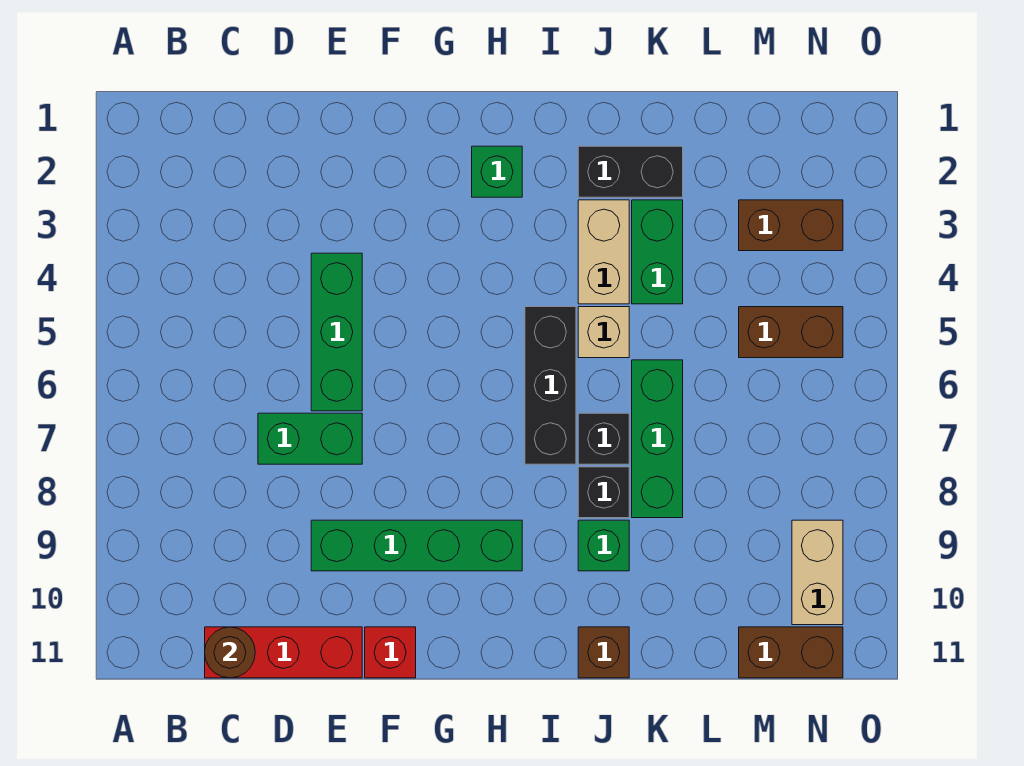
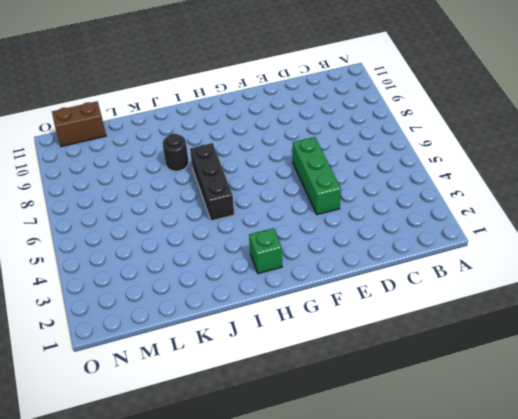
black 1x1 round brick [162,134,189,171] -> black 1x1 brick [578,467,629,518]
none -> red 1x3 brick [205,627,362,678]
none -> green 1x2 brick [258,413,362,464]
none -> green 1x4 brick [311,520,522,571]

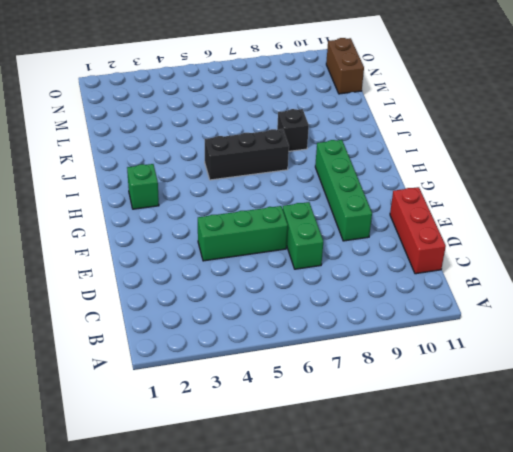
none -> red 1x1 brick [365,627,416,678]
none -> black 1x2 brick [578,146,683,197]
none -> tan 1x2 brick [578,200,629,304]

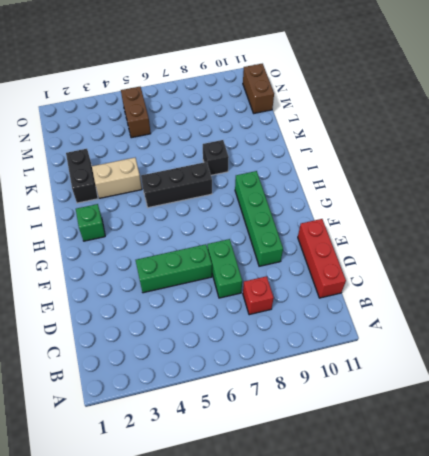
red 1x1 brick [243,276,274,315] -> red 1x1 brick moved to [365,627,416,678]
none -> tan 1x1 brick [578,307,629,358]
none -> black 1x1 brick [578,413,629,464]
none -> green 1x1 brick [578,520,629,571]

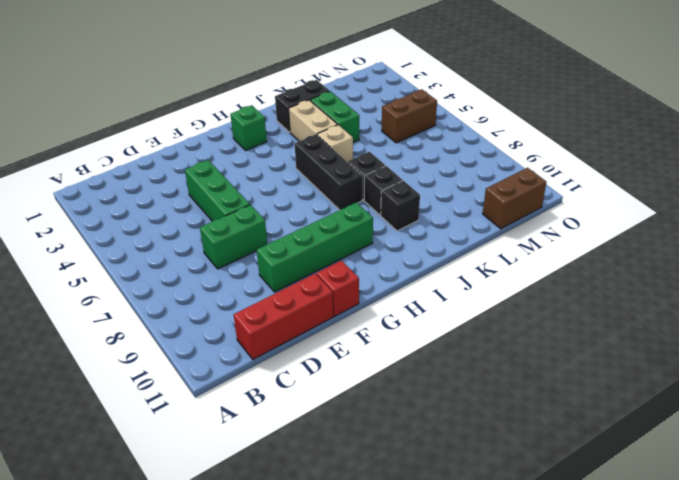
black 1x1 brick [381,181,420,231] -> green 1x1 brick [578,520,629,571]
none -> brown 1x1 brick [578,627,629,678]
none -> green 1x3 brick [632,360,683,518]
none -> brown 1x2 brick [739,200,843,251]

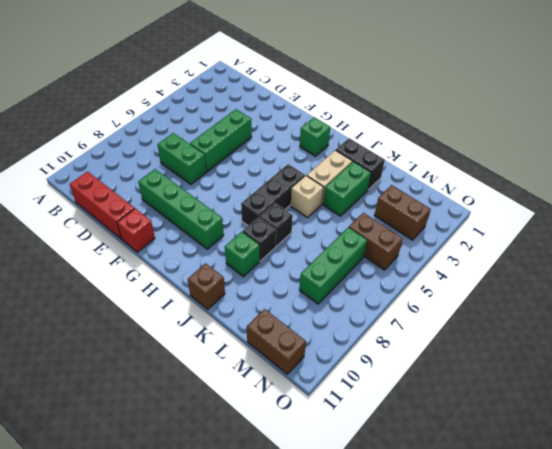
green 1x3 brick [299,227,367,304] -> green 1x3 brick moved to [632,360,683,518]
none -> tan 1x2 brick [792,520,843,625]
none -> brown 1x1 round brick [205,627,255,678]

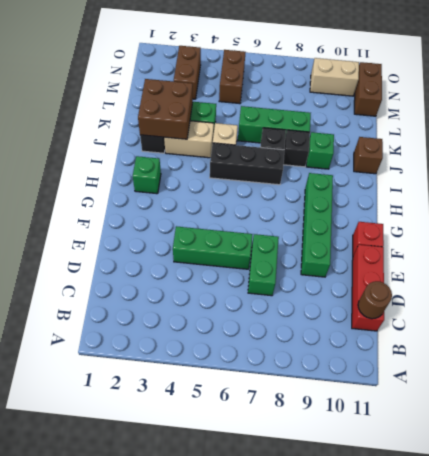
brown 2x2 brick [138,79,193,139] -> none

